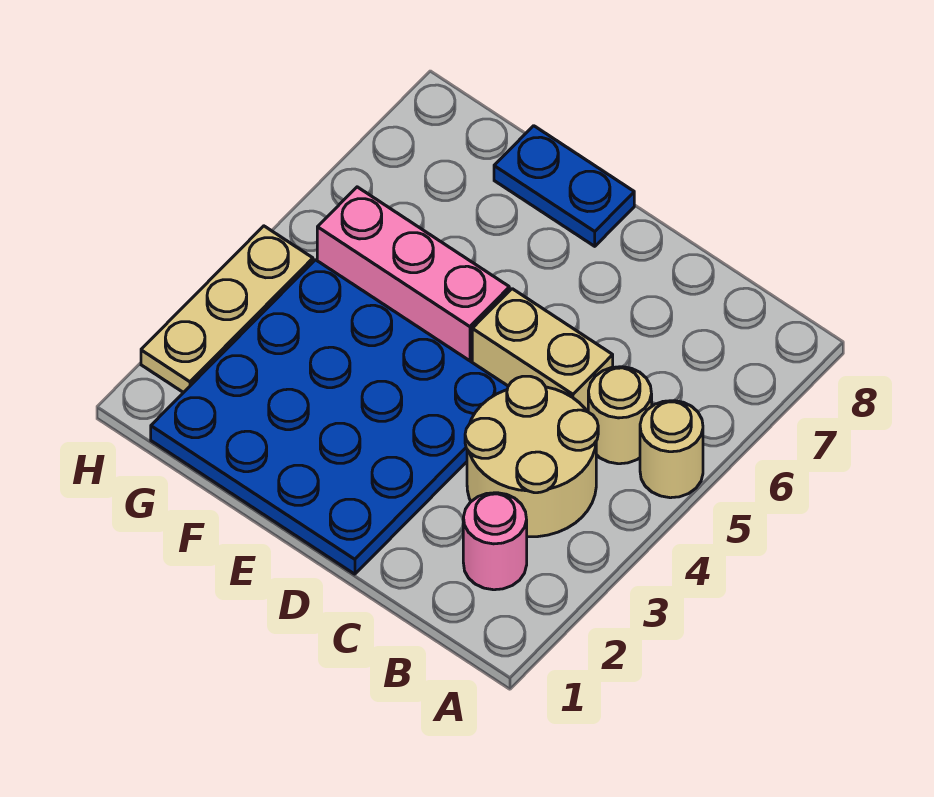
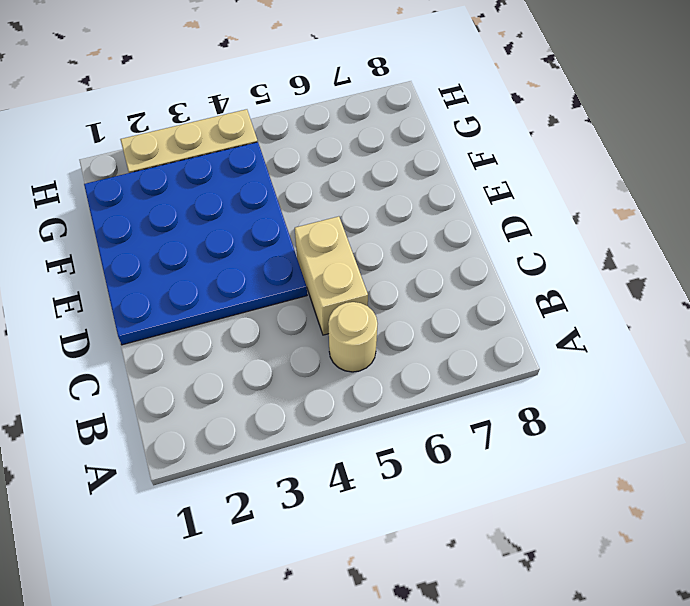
none -> tan 1x1 round brick [640,401,703,498]
none -> pink 1x1 round brick [463,493,527,590]

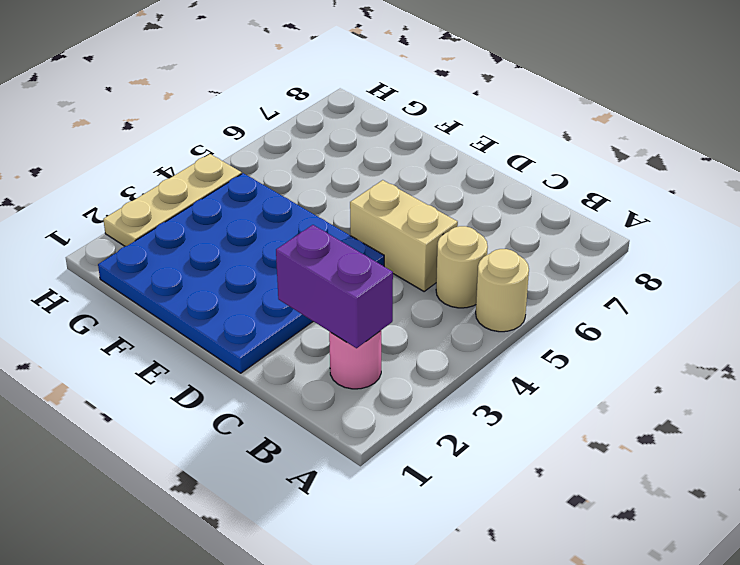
purple 1x2 brick [276,225,393,348] -> none
none -> tan 2x2 round brick [465,376,598,537]
none -> pink 1x3 brick [317,187,509,362]

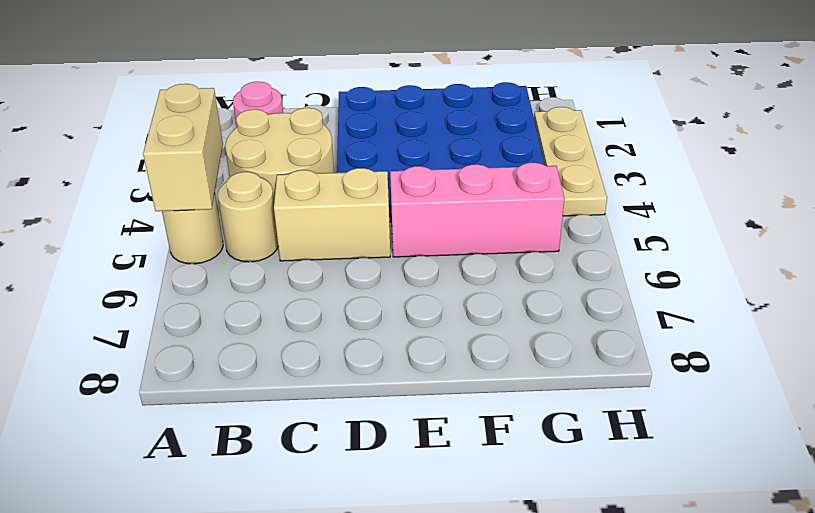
tan 1x2 brick [143,84,223,211] -> none
none -> blue 1x2 plate [494,126,634,246]

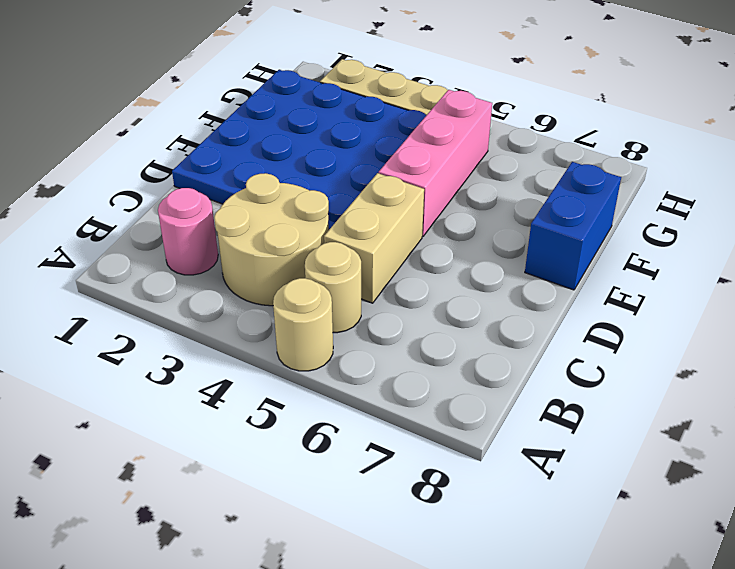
blue 1x2 brick [525,162,621,290] -> blue 1x2 plate [494,126,634,246]

